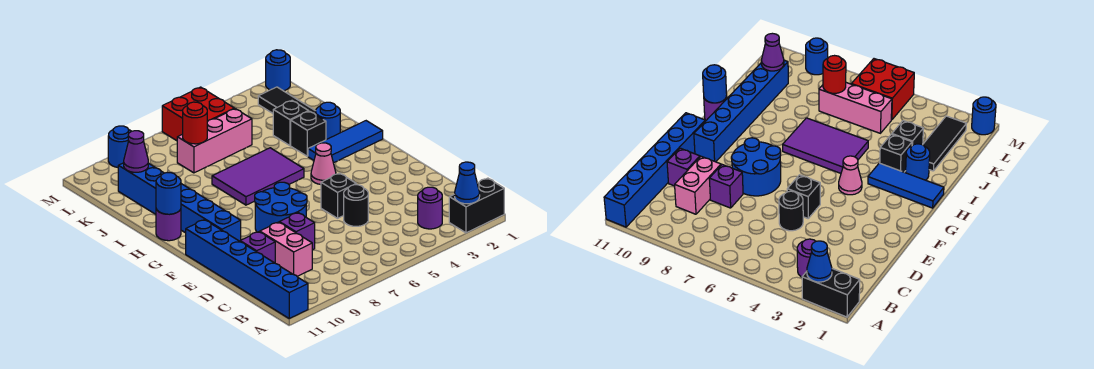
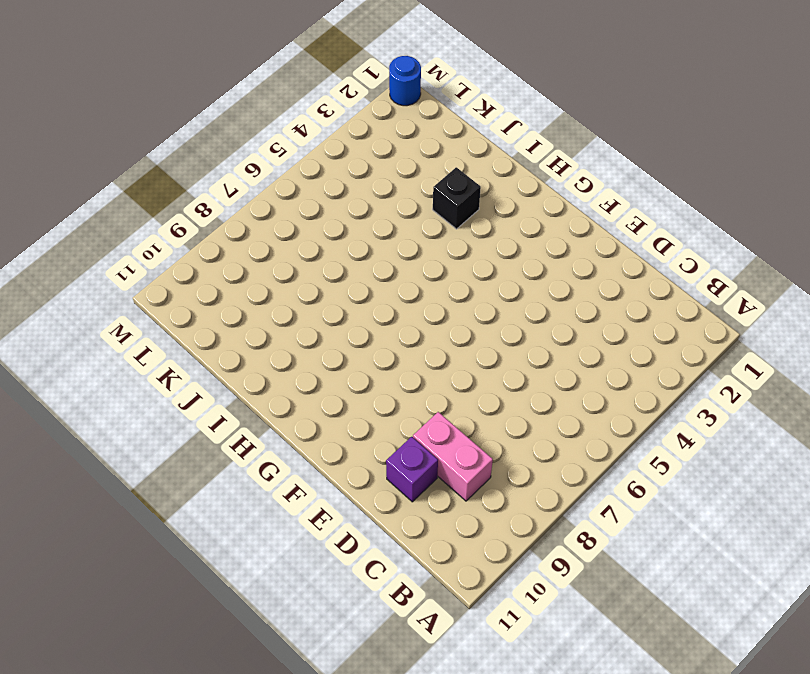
none -> black 1x2 brick [449,178,504,233]
none -> blue 1x6 brick [186,220,308,318]
none -> purple 1x1 round brick [418,187,442,229]

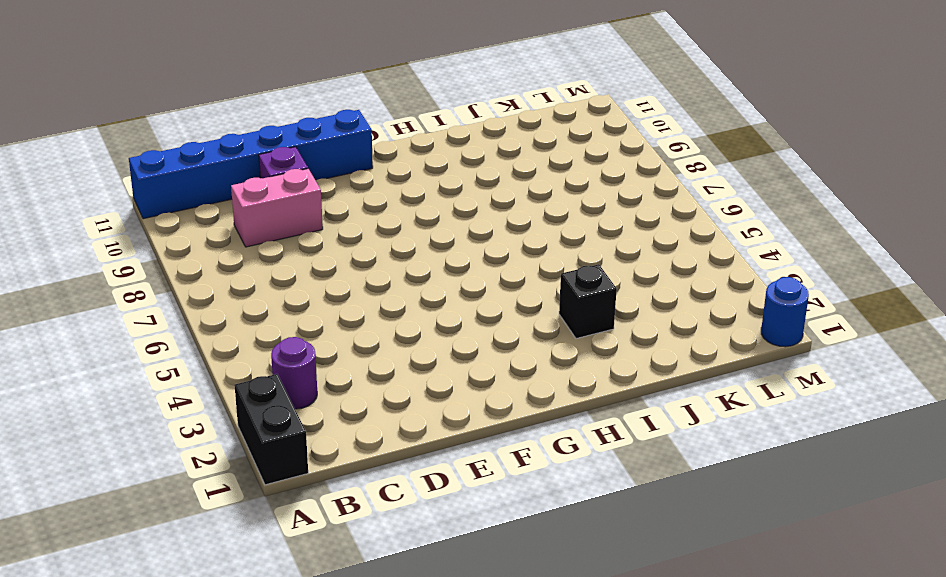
none -> black 1x1 round brick [344,185,368,226]
none -> purple 1x1 brick [279,213,315,250]
none -> black 1x1 brick [321,173,356,218]

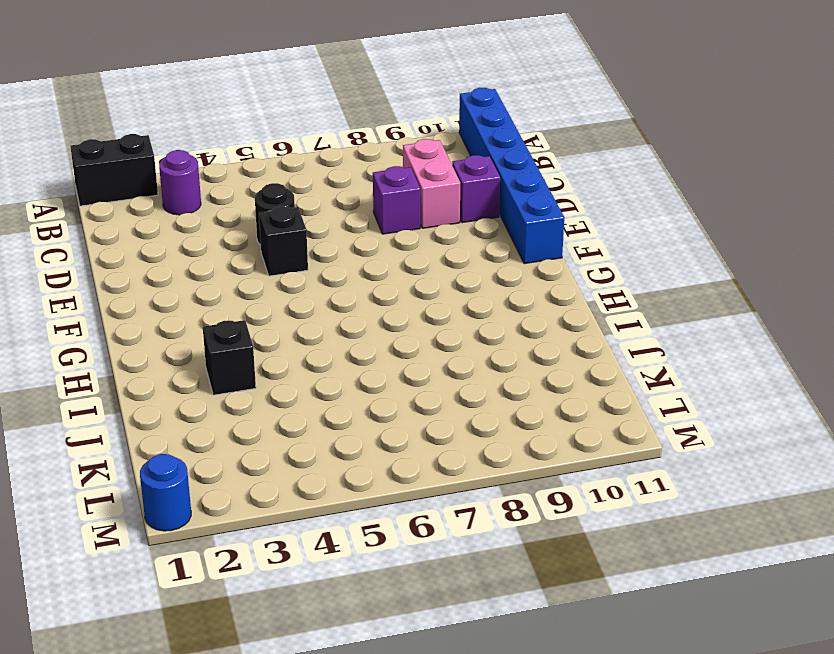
none -> blue 2x2 round brick [255,182,307,232]
none -> blue 1x6 brick [118,163,241,241]
none -> pink 1x1 cone [311,143,336,184]

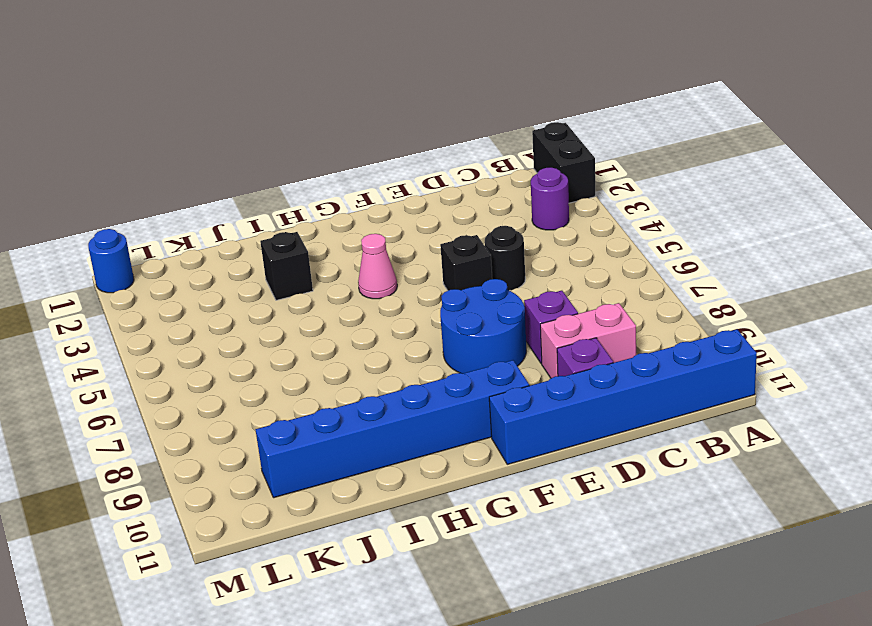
none -> blue 1x3 tile [308,121,383,163]
none -> purple 2x3 tile [212,148,304,205]
none -> purple 1x1 round brick [156,209,181,241]

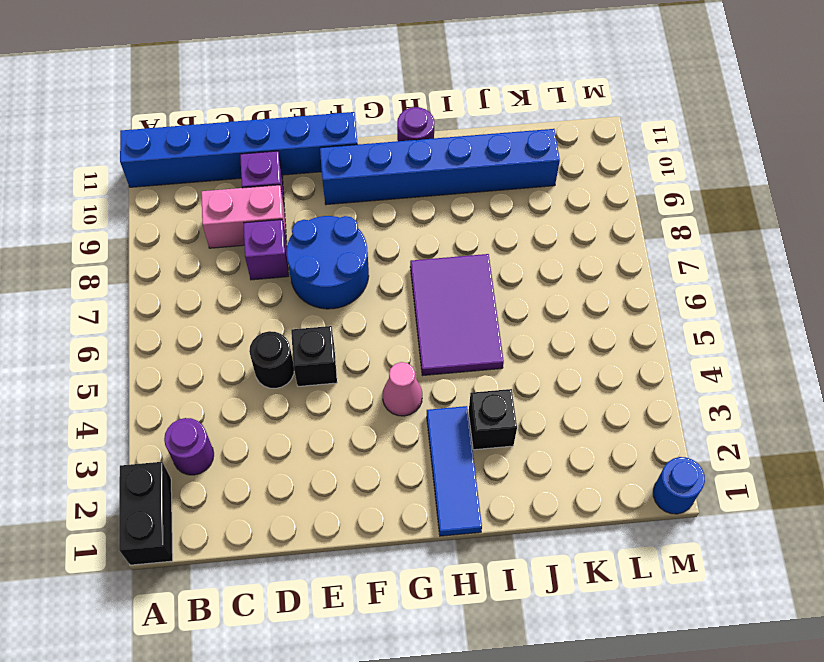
none -> blue 1x1 round brick [315,102,340,140]
none -> black 1x3 tile [258,87,316,115]
none -> black 1x1 brick [273,101,309,146]

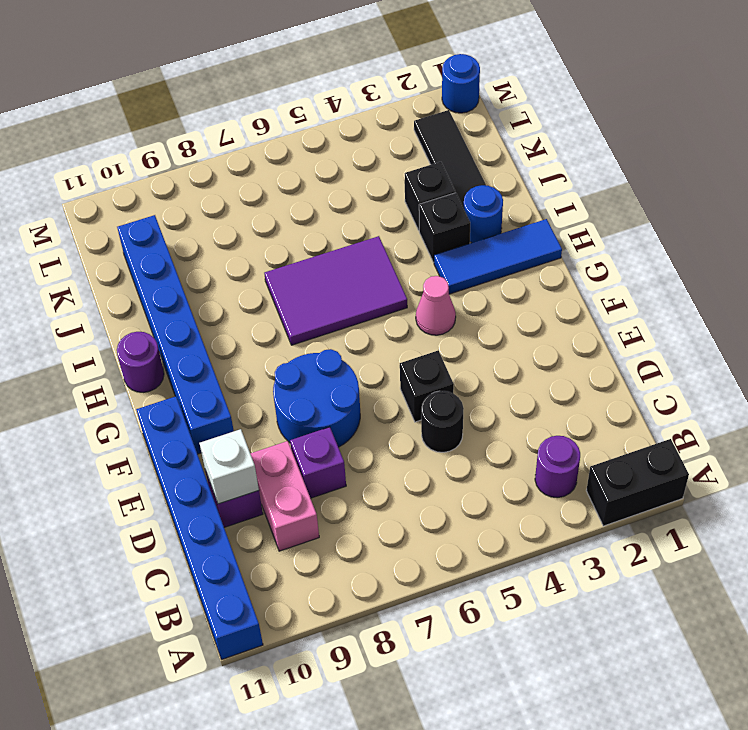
white 1x1 brick [199,429,259,504] -> none
none -> pink 1x3 brick [177,109,252,173]
none -> red 2x2 brick [162,87,235,141]
none -> blue 1x1 round brick [108,126,131,167]

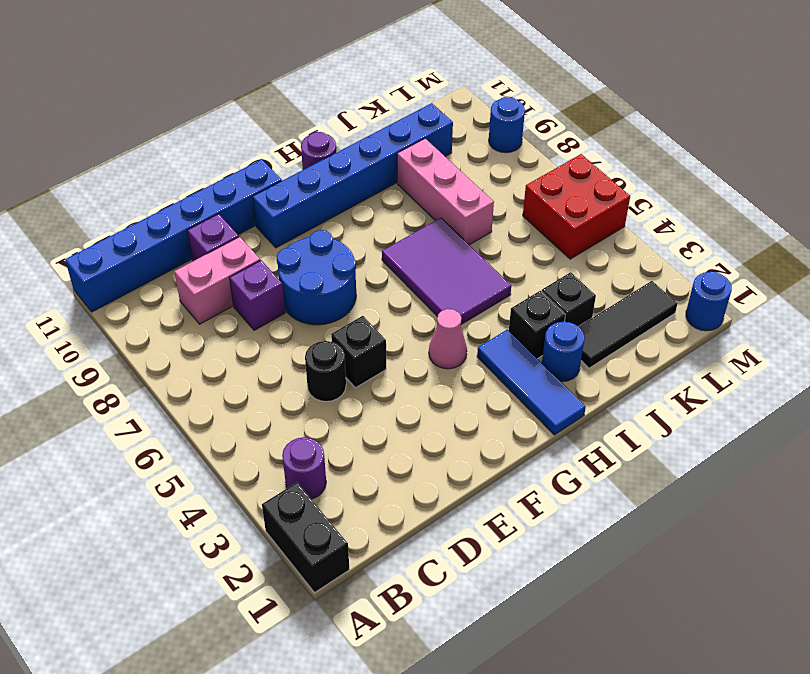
pink 1x3 brick [397,139,494,245] -> pink 1x3 brick moved to [177,109,252,173]
none -> blue 1x1 cone [455,162,480,204]
none -> blue 1x1 round brick [156,172,181,214]
none -> red 1x1 round brick [183,102,207,144]

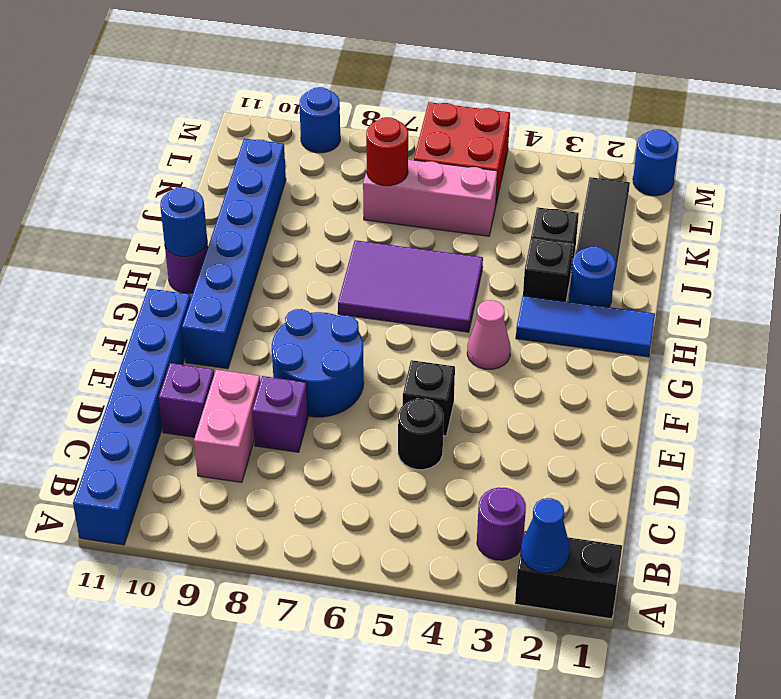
none -> purple 1x1 cone [124,131,148,172]

